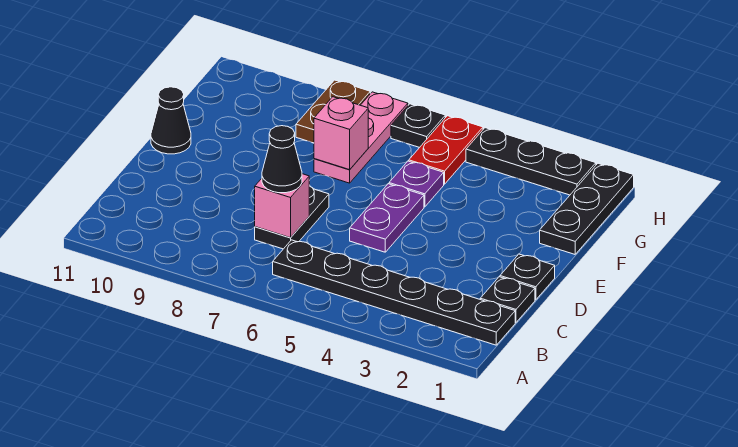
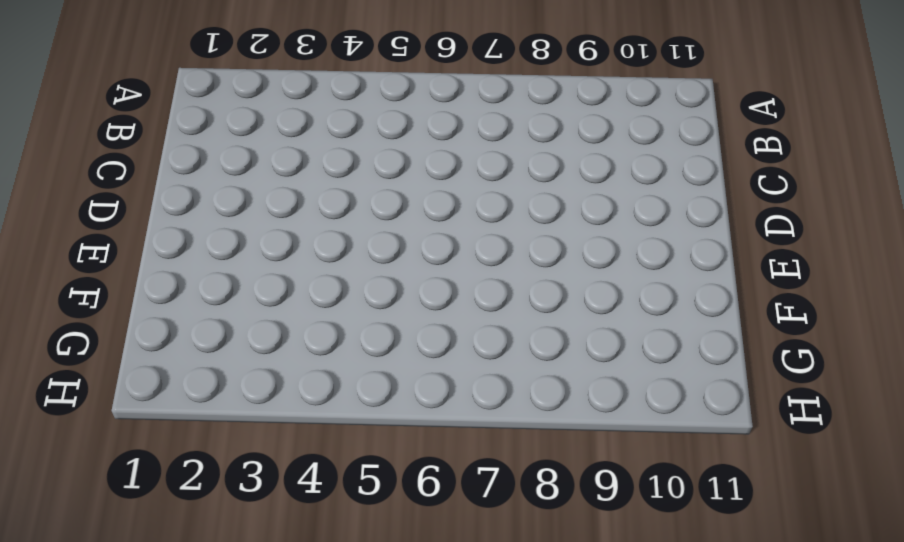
none -> black 1x6 plate [273,240,515,345]
none -> black 1x1 plate [480,277,535,323]
none -> black 1x2 plate [255,186,329,249]

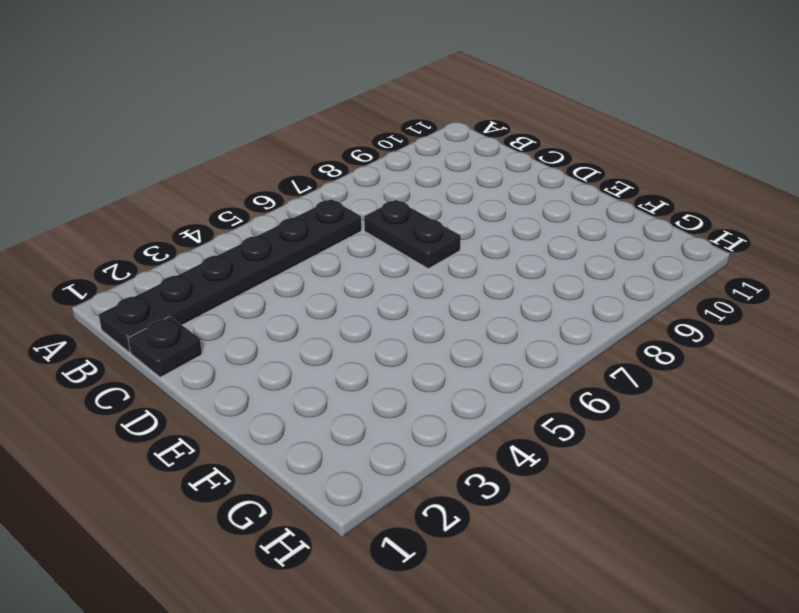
none -> black 1x1 plate [500,254,555,300]
none -> purple 1x2 plate [350,184,424,252]
none -> black 1x1 cone [151,87,191,154]

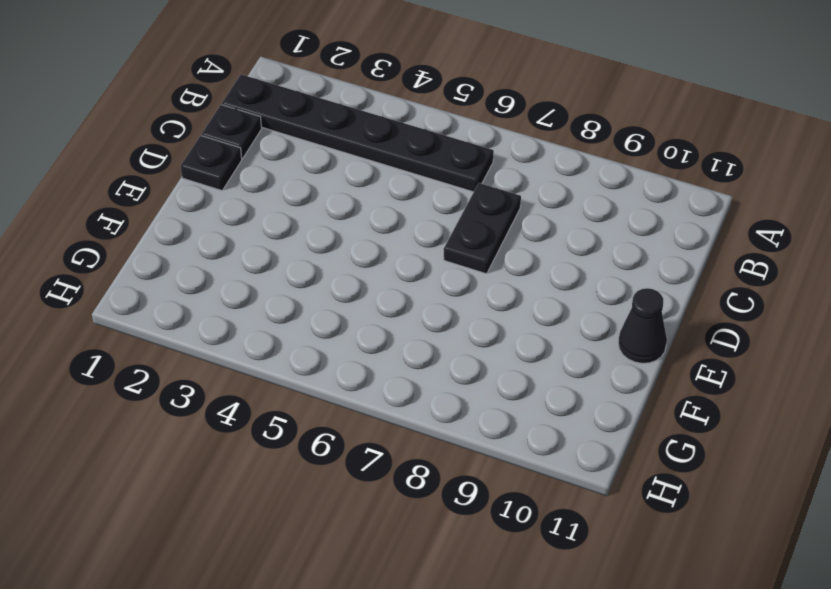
none -> purple 1x2 plate [350,184,424,252]
none -> black 1x3 plate [540,163,634,254]
none -> purple 1x1 plate [389,161,444,207]

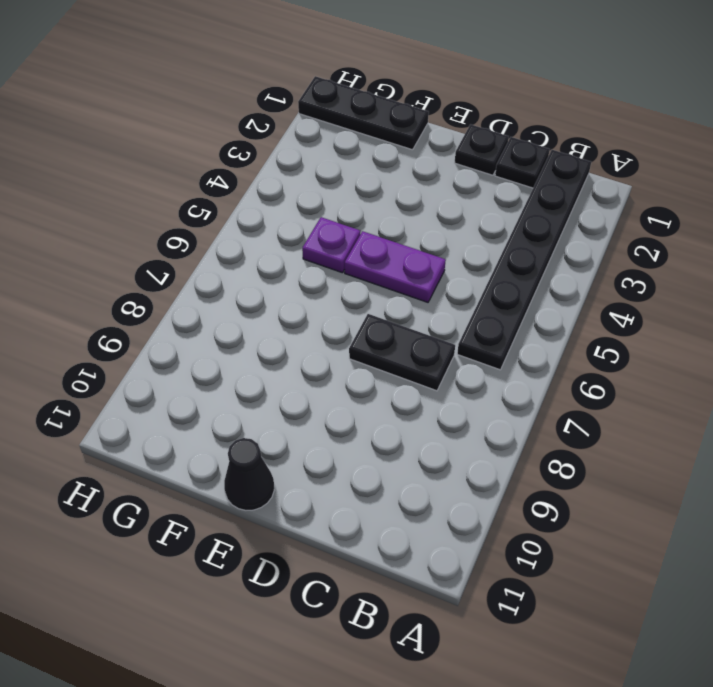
none -> pink 1x3 plate [314,92,408,183]
none -> red 1x2 plate [409,116,483,184]
none -> brown 1x2 plate [296,80,370,143]

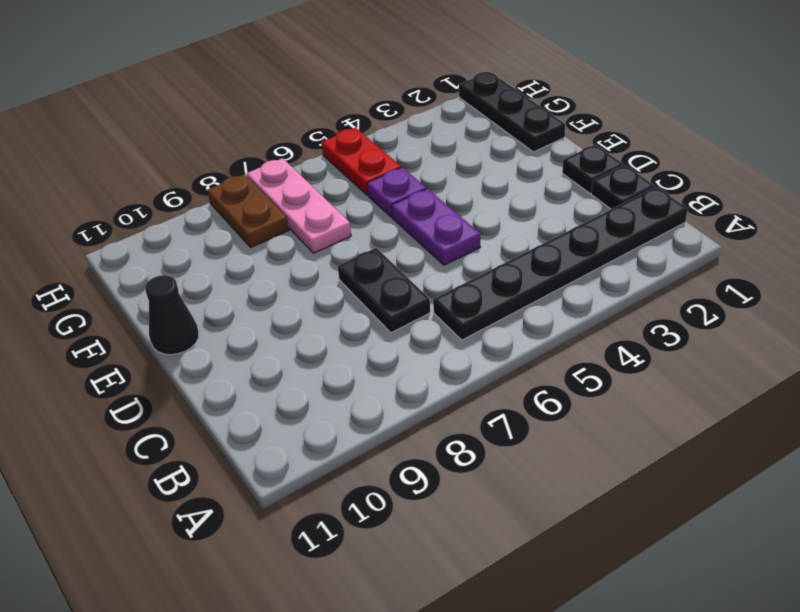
none -> black 1x3 plate [466,128,596,195]
none -> black 1x1 plate [391,104,445,148]
none -> pink 1x1 brick [255,174,309,238]

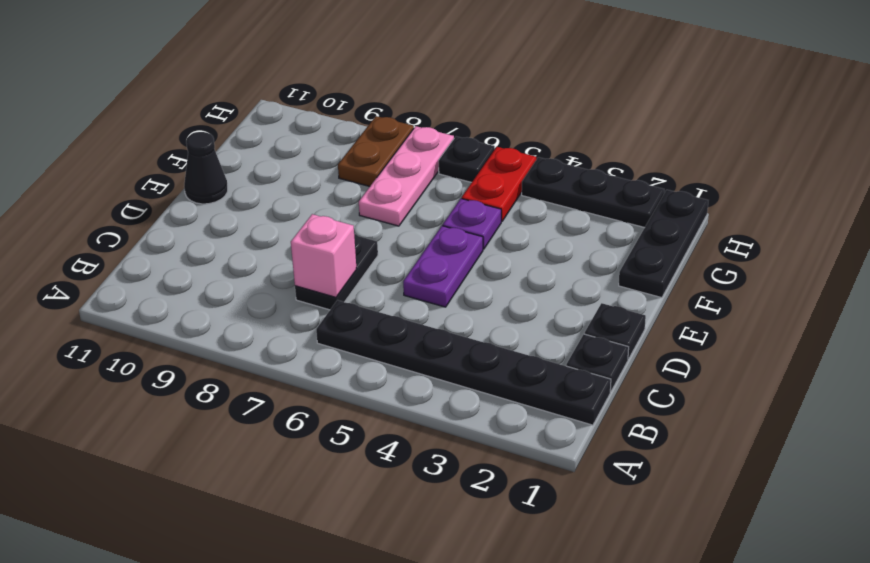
none -> pink 1x1 brick [314,97,368,170]
none -> black 1x1 cone [262,126,302,193]

